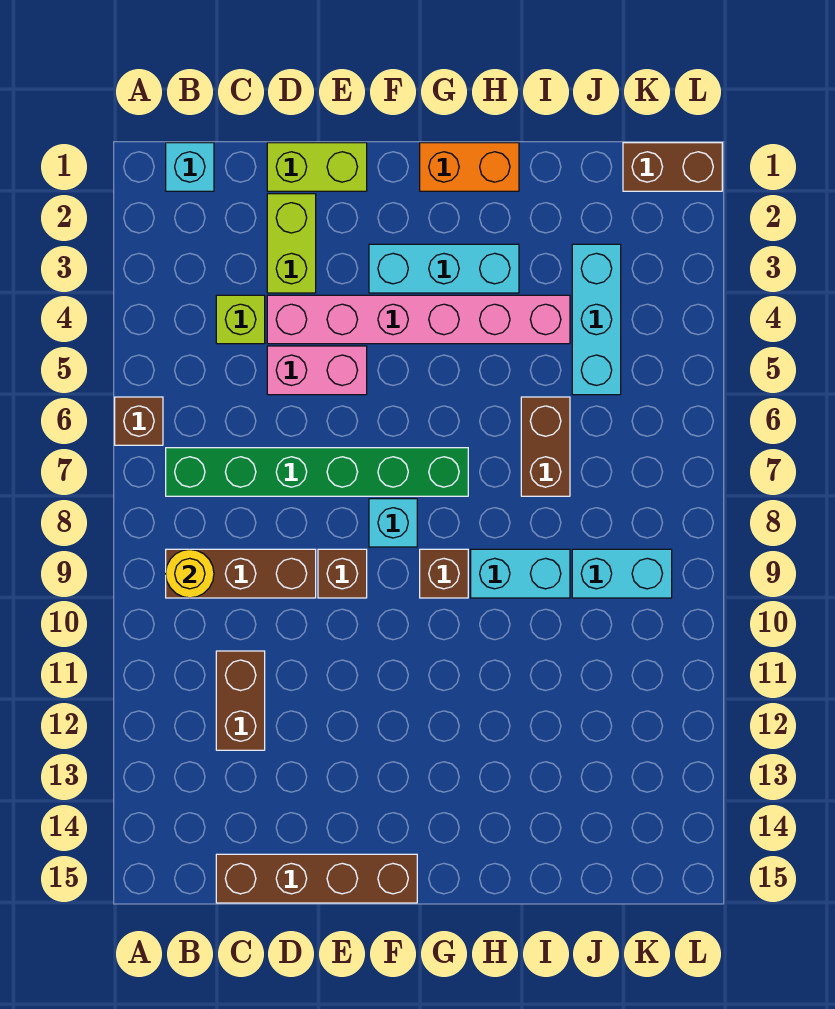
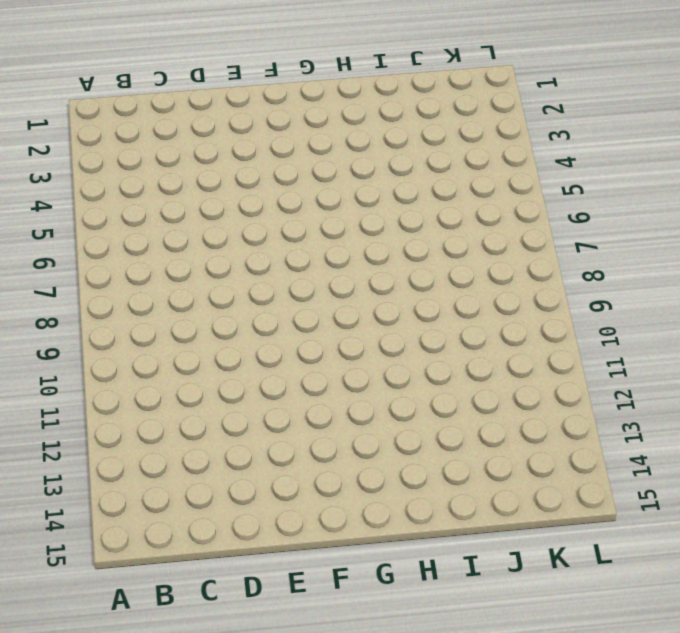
none -> brown 1x1 brick [115,397,163,445]
none -> cyan 1x1 brick [166,143,214,191]
none -> green 1x6 brick [166,448,468,496]

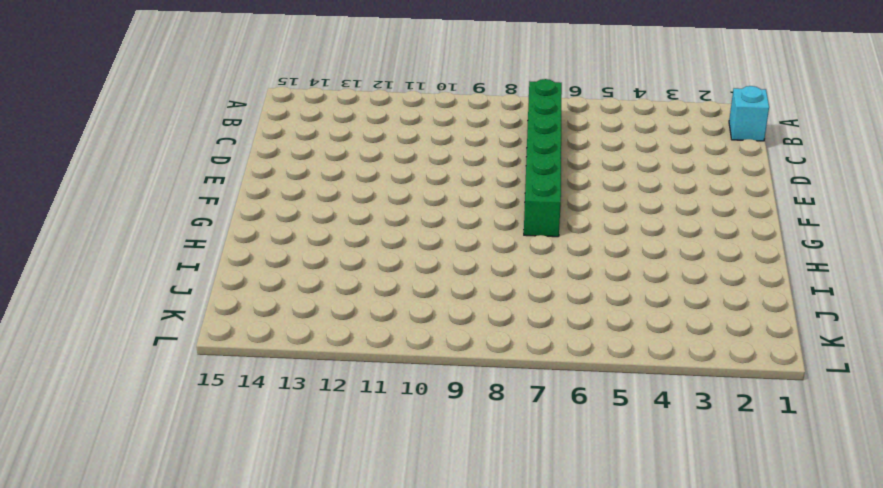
none -> brown 1x1 brick [115,397,163,445]
none -> brown 1x3 brick [166,549,316,598]
none -> lime 1x1 brick [216,295,265,344]

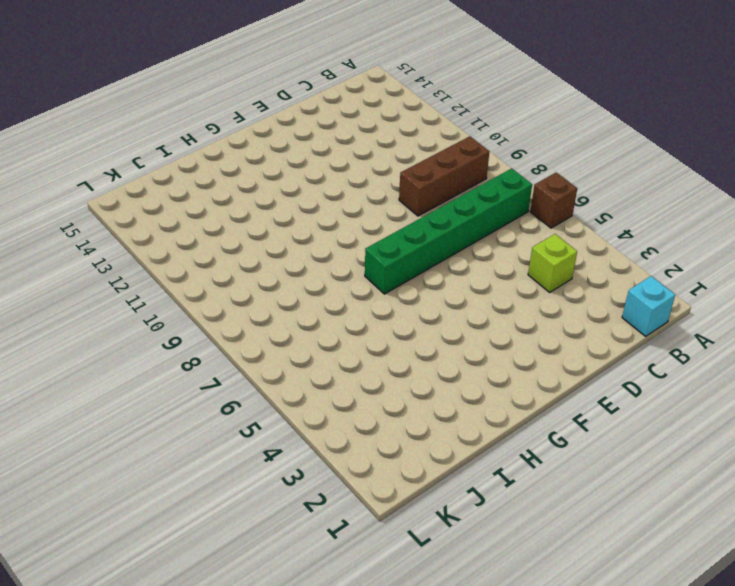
none -> brown 1x2 brick [216,651,265,750]
none -> brown 1x4 brick [216,854,417,903]
none -> lime 1x2 brick [267,143,367,191]

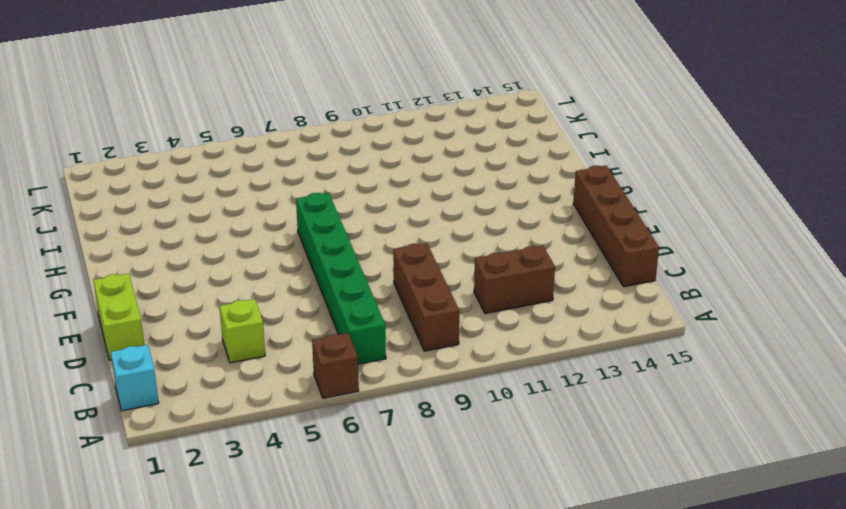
none -> lime 1x2 brick [267,194,316,293]
none -> pink 1x6 brick [267,295,570,344]
none -> pink 1x2 brick [267,346,367,395]

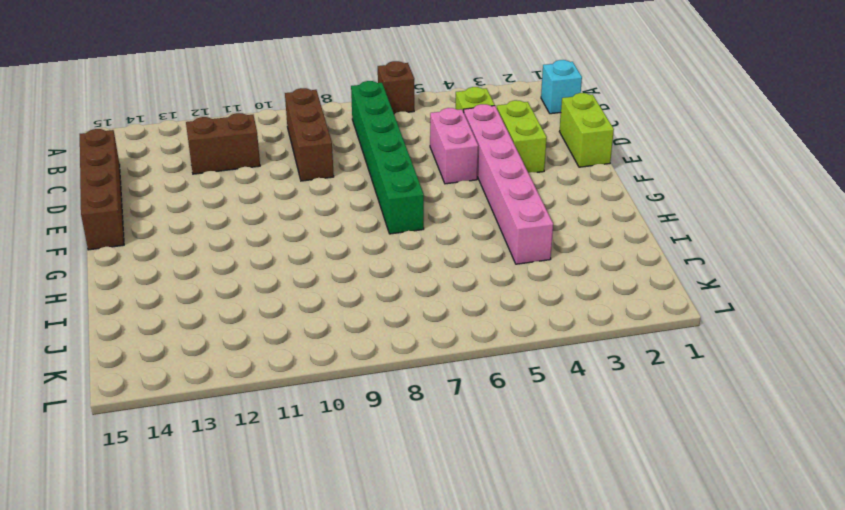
lime 1x2 brick [497,100,547,173] -> lime 1x2 brick turned to [267,194,316,293]
none -> brown 1x1 brick [318,549,367,598]
none -> cyan 1x3 brick [369,244,519,293]
none -> cyan 1x1 brick [369,499,417,547]

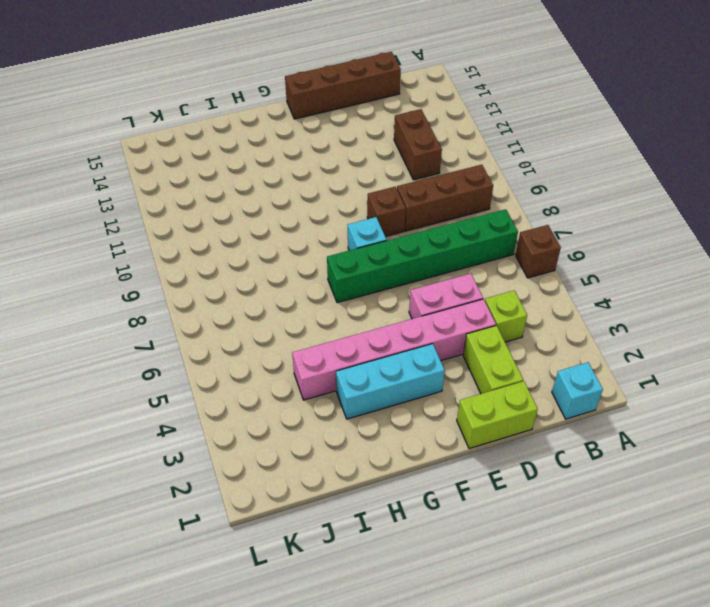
none -> orange 1x2 brick [420,143,519,191]
none -> brown 1x1 brick [420,549,468,598]
none -> cyan 1x2 brick [471,549,570,598]

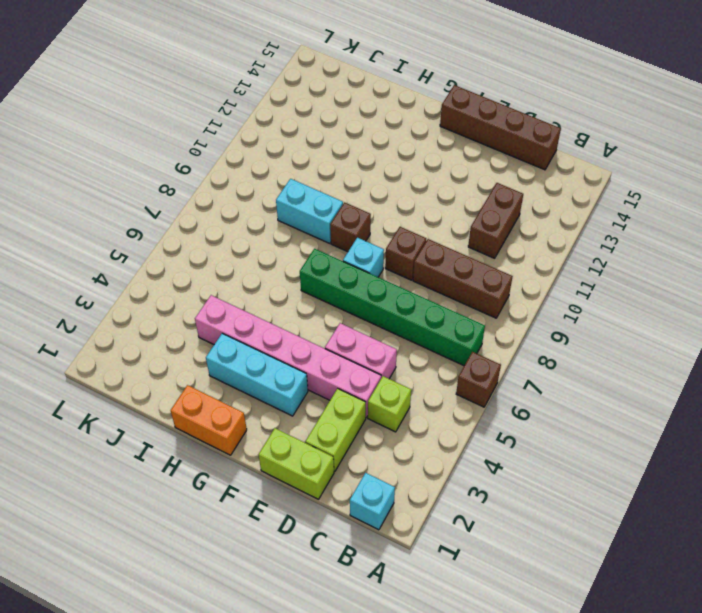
none -> brown 1x2 brick [521,397,570,496]
none -> cyan 1x3 brick [572,244,621,395]
none -> cyan 1x2 brick [572,549,672,598]

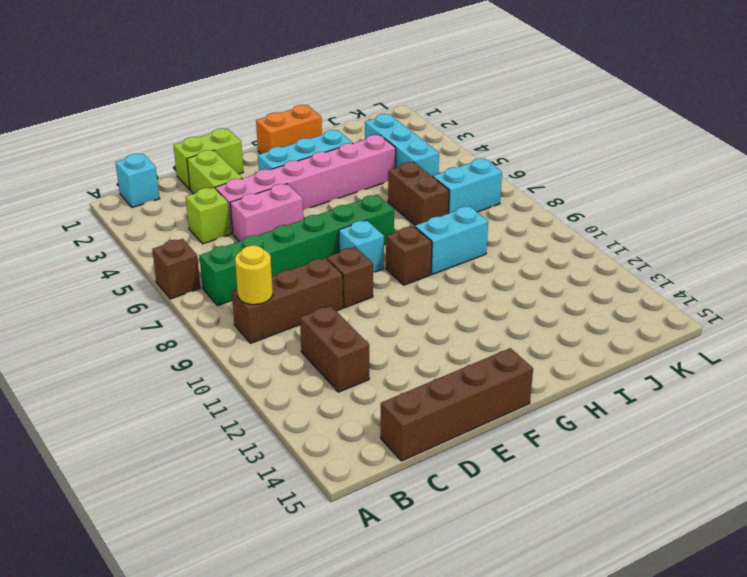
cyan 1x2 brick [433,158,502,213] -> cyan 1x2 brick moved to [572,549,672,598]
none -> brown 1x2 brick [623,143,722,191]

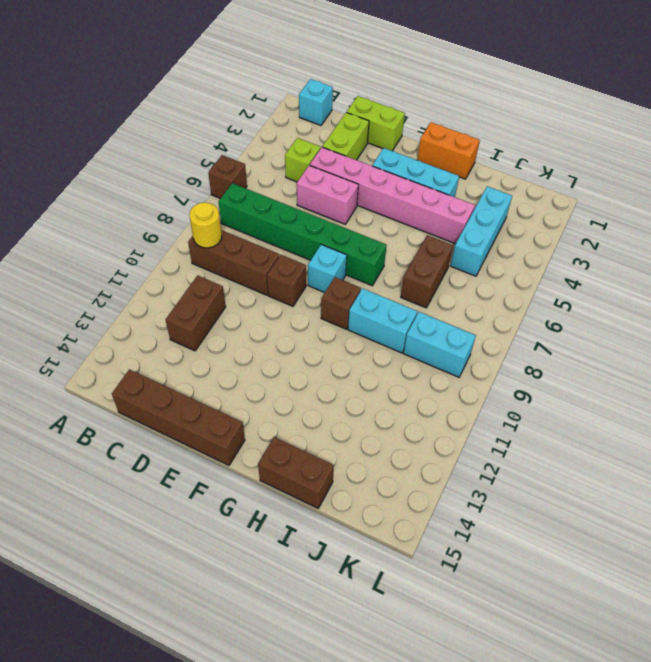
brown 1x2 brick [258,437,334,508] -> brown 1x2 brick moved to [623,143,722,191]

